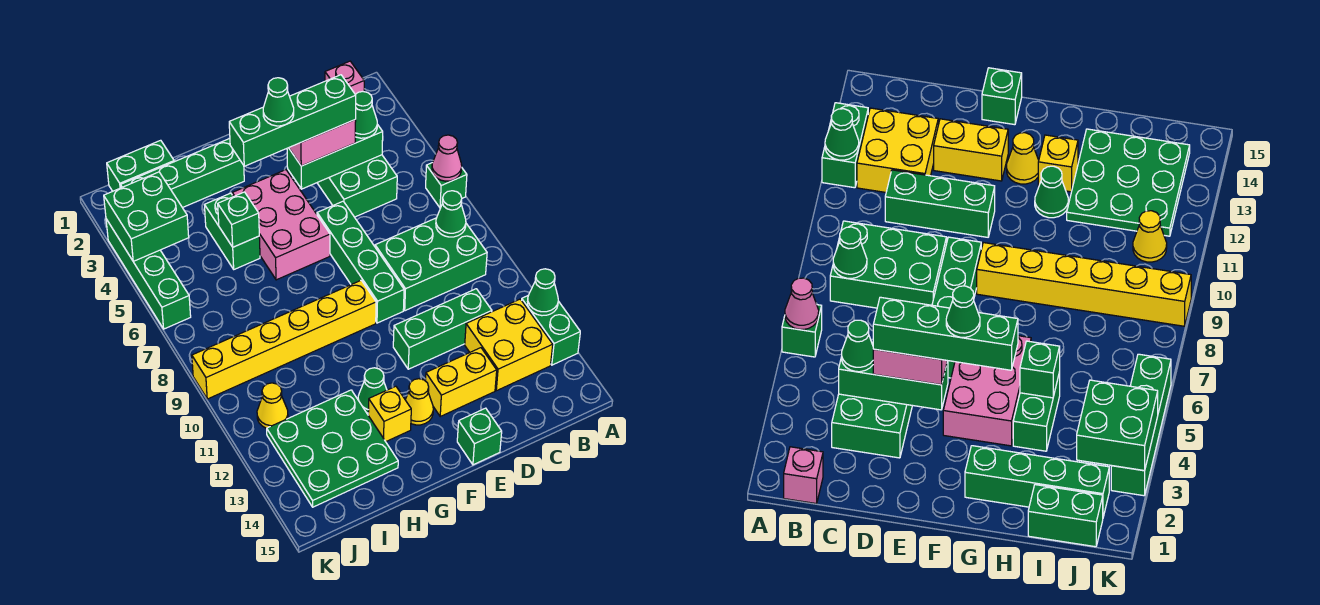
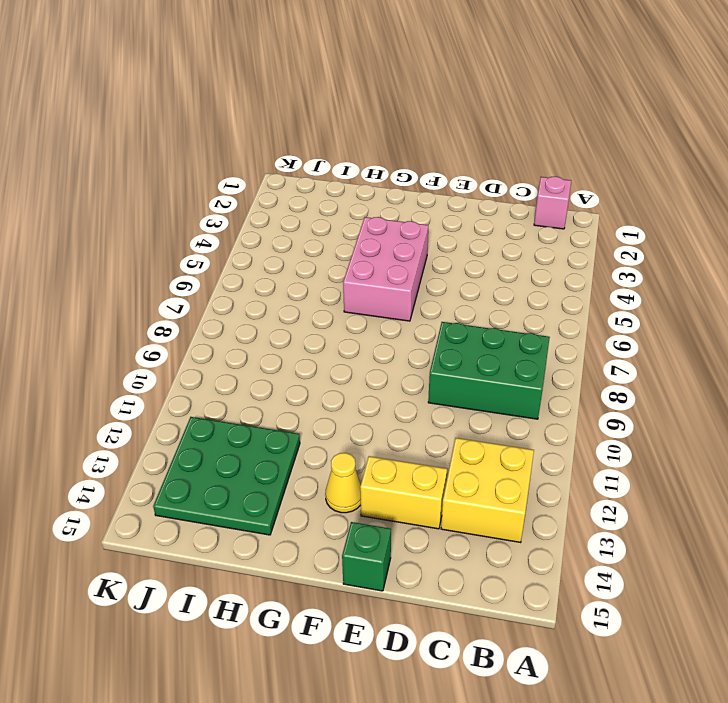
none -> green 1x1 brick [426,163,467,208]
none -> green 1x2 brick [522,296,580,365]
none -> green 2x3 brick [317,155,397,217]
none -> green 1x3 brick [393,289,492,369]

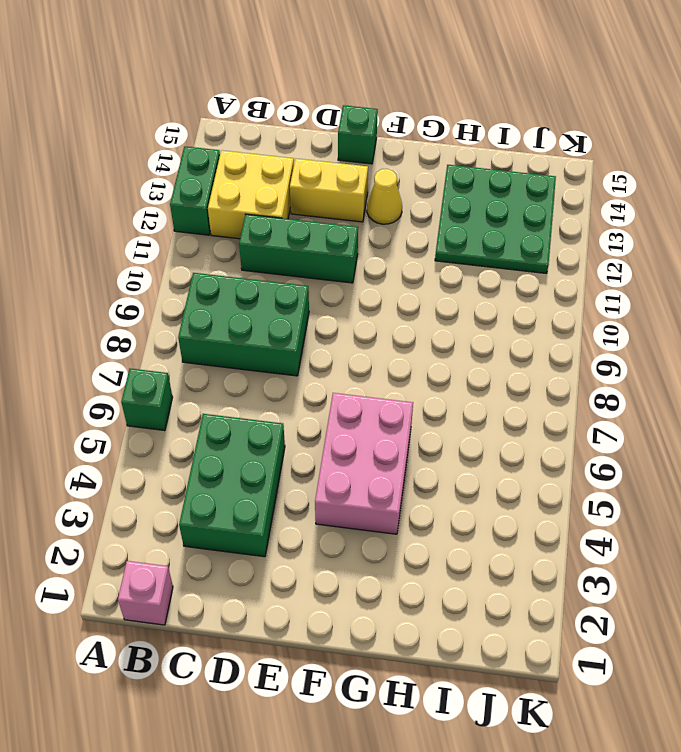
none -> green 1x4 brick [317,201,404,323]
none -> yellow 1x6 brick [192,280,376,399]
none -> green 1x4 brick [120,139,244,208]
none -> green 1x1 cone [358,368,387,413]

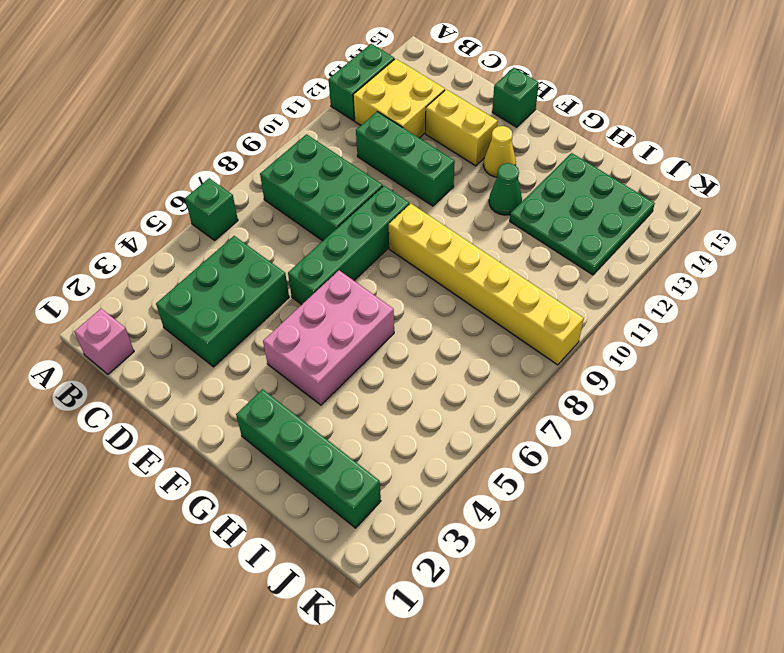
none -> yellow 1x1 brick [368,386,411,442]
none -> green 1x2 brick [205,193,260,269]
none -> green 1x2 brick [107,140,174,191]
none -> yellow 1x1 cone [257,383,288,428]

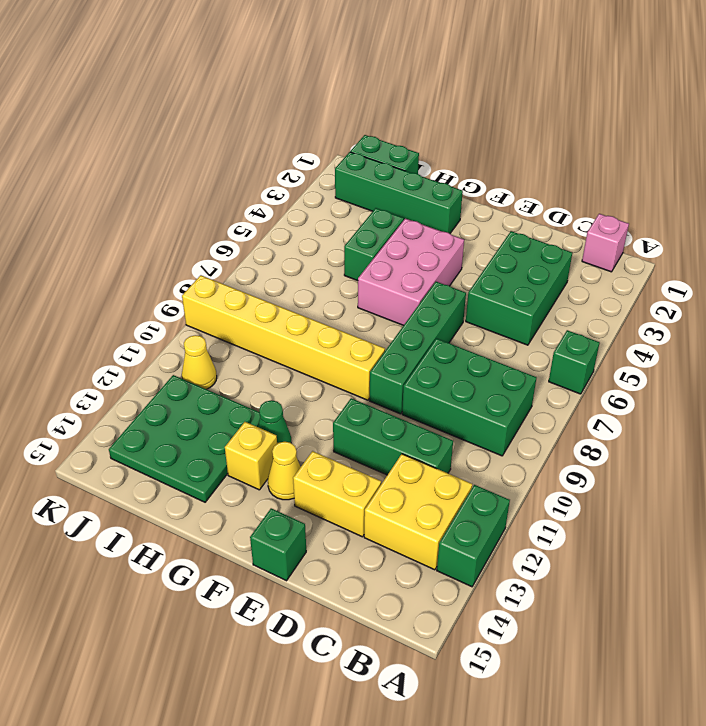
none -> green 1x4 brick [106,219,191,329]
none -> pink 1x1 cone [432,135,462,181]
none -> green 1x1 cone [528,269,558,316]
none -> green 1x1 cone [436,191,466,237]

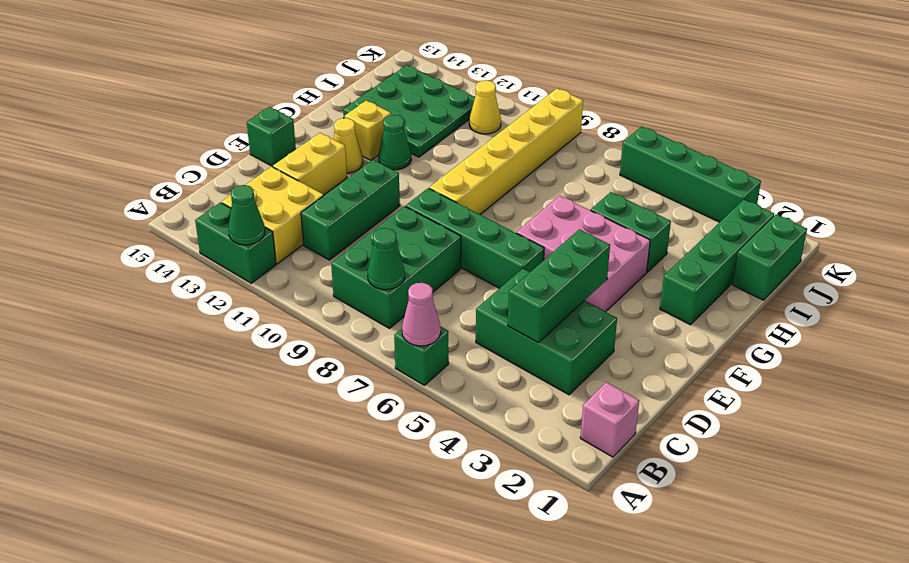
none -> green 1x1 brick [218,192,259,247]
none -> green 2x2 brick [104,172,189,261]
none -> green 1x1 cone [355,92,377,138]
none -> pink 1x2 brick [289,120,356,166]

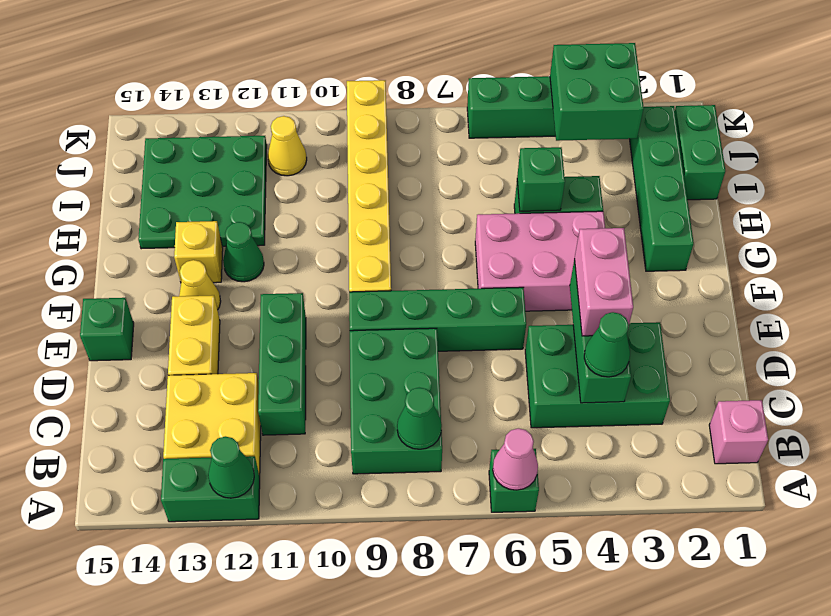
none -> green 1x4 brick [229,75,356,166]
none -> green 1x1 cone [263,78,294,126]

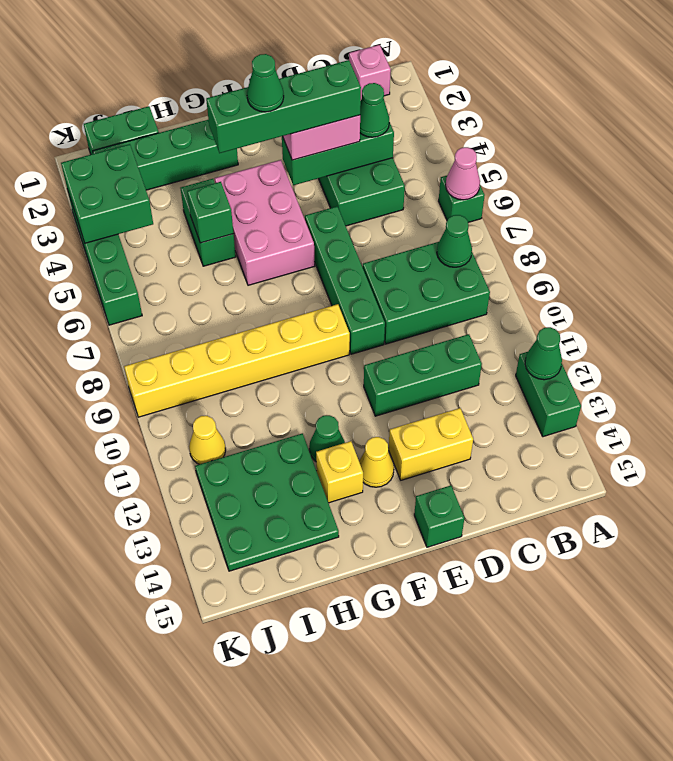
none -> yellow 2x2 brick [465,299,553,391]

